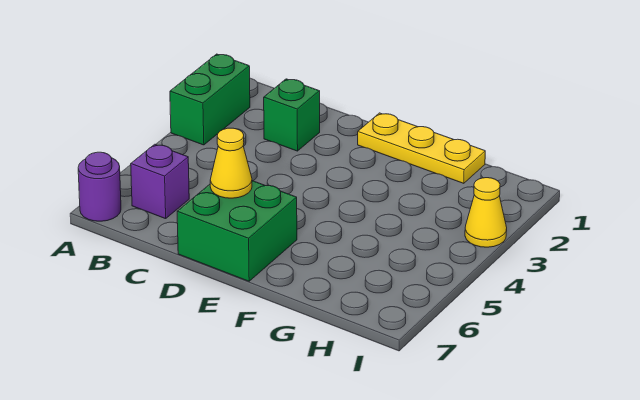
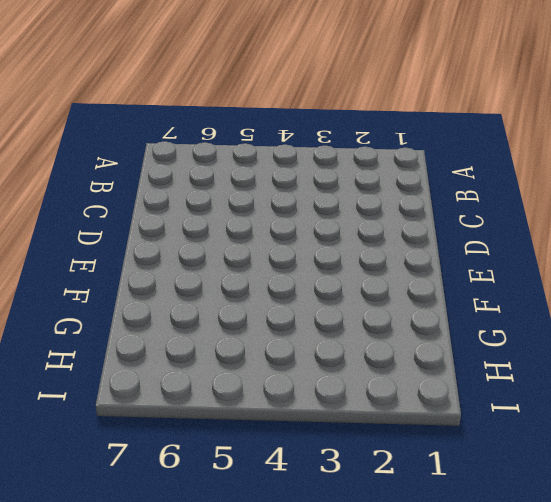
none -> green 1x2 brick [170,54,250,145]
none -> purple 1x1 round brick [78,152,121,221]

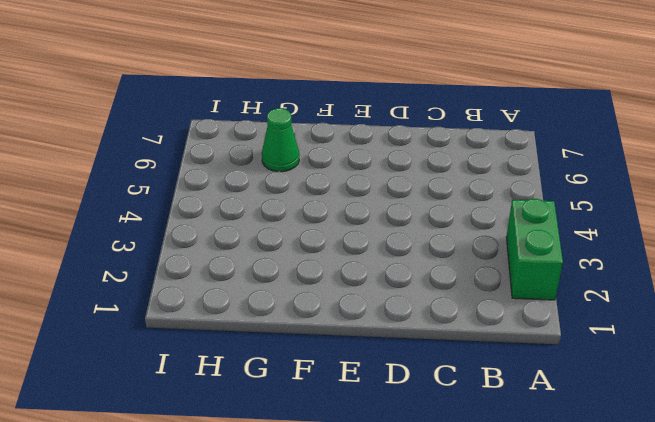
green 1x1 cone [262,108,299,172] -> none
none -> purple 1x1 round brick [78,152,121,221]
none -> purple 1x1 brick [131,144,189,219]

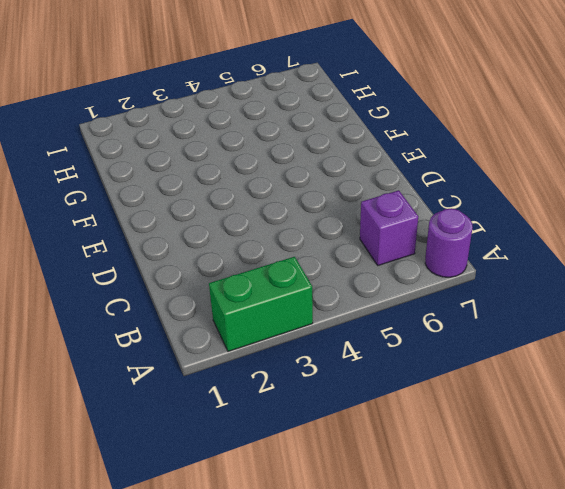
none -> green 1x1 brick [264,79,320,151]
none -> green 2x2 brick [177,181,297,281]

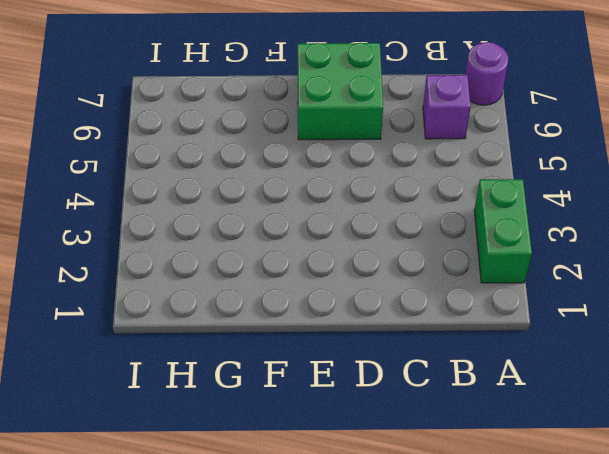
none -> green 1x1 brick [264,79,320,151]
none -> yellow 1x3 plate [358,113,485,183]

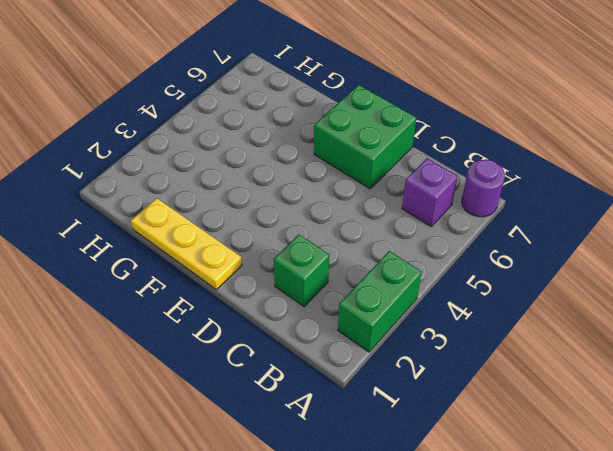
none -> yellow 1x1 cone [465,178,507,247]
none -> yellow 1x1 cone [210,128,252,198]

